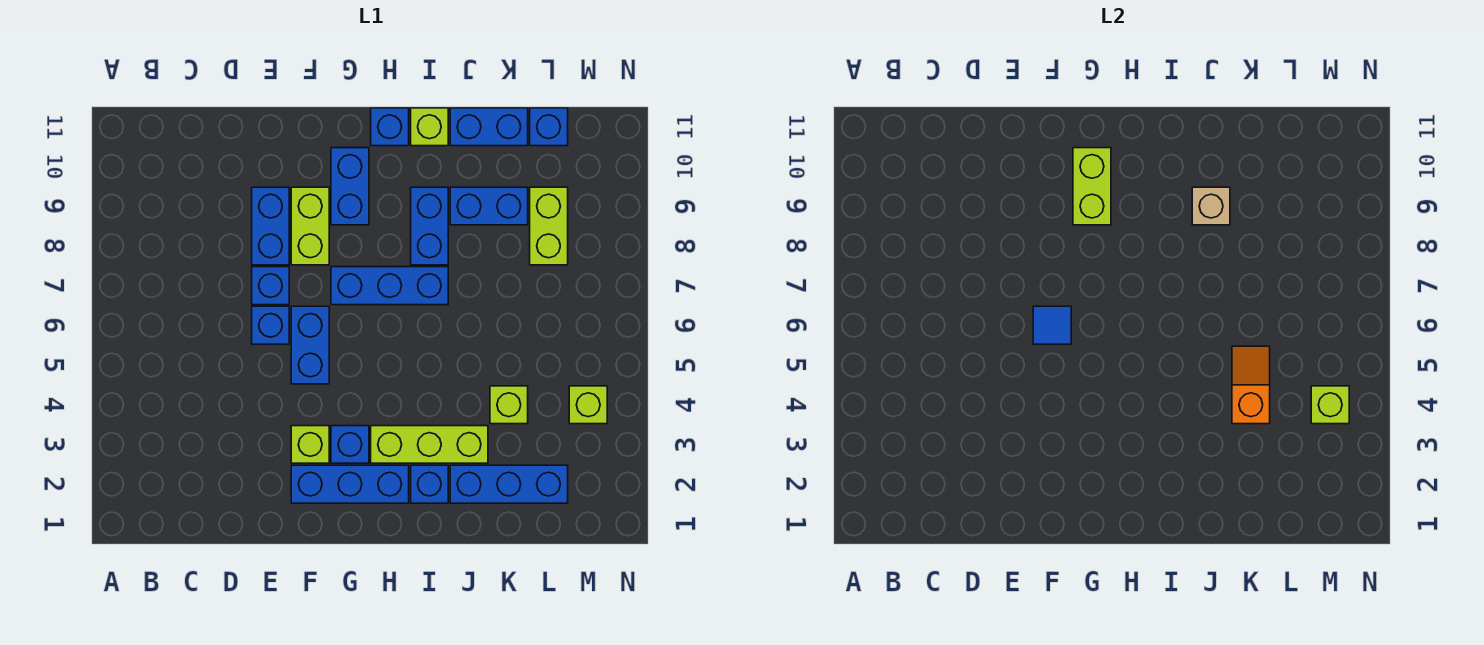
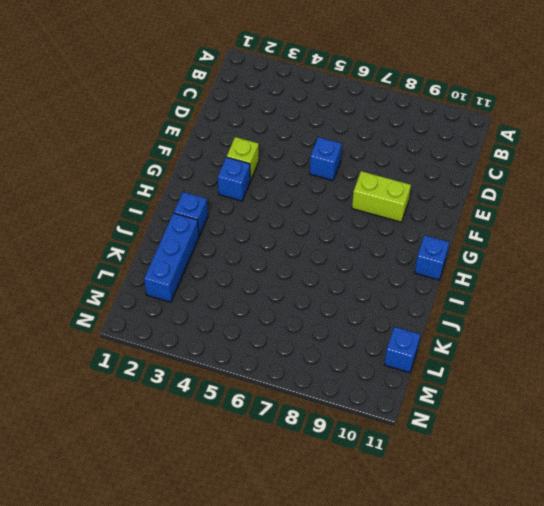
none -> blue 1x1 brick [252,267,289,305]
none -> blue 1x2 brick [252,187,289,265]
none -> blue 1x3 brick [291,465,409,503]

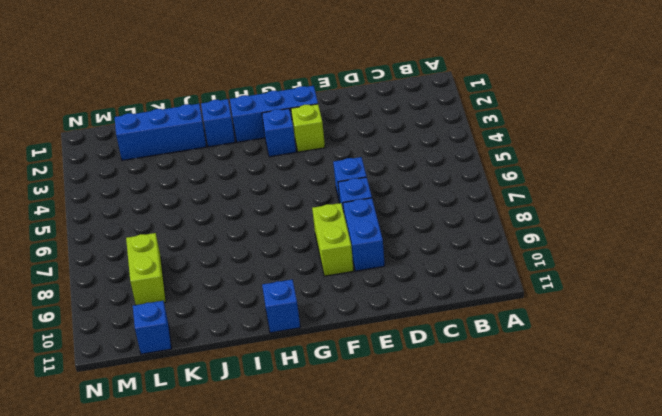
none -> blue 1x2 brick [291,306,329,384]
none -> blue 1x3 brick [331,267,448,305]
none -> blue 1x2 brick [331,148,369,225]

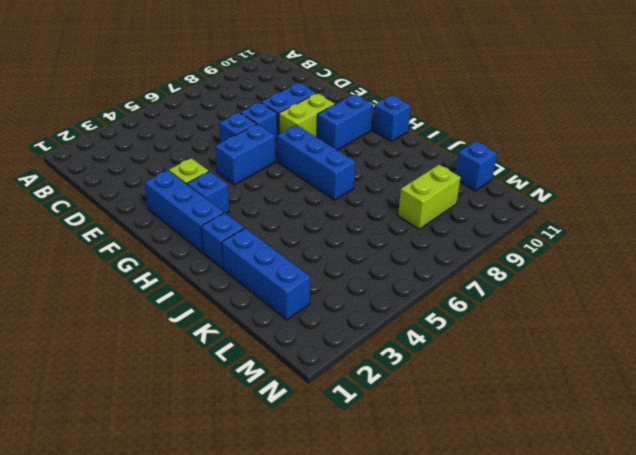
none -> lime 1x3 brick [371,426,488,463]
none -> blue 1x2 brick [411,187,448,265]
none -> lime 1x1 brick [411,108,448,146]

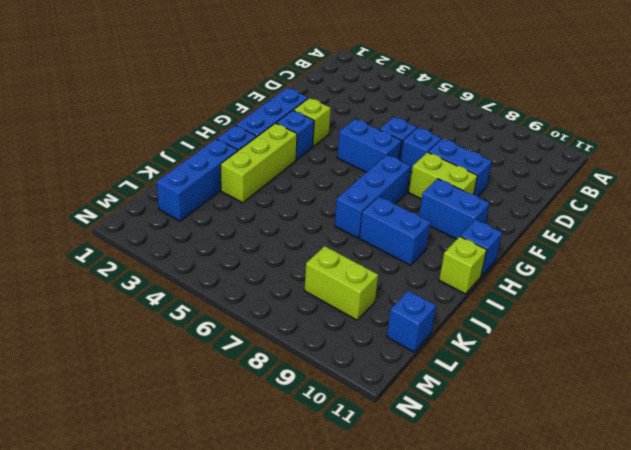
none -> blue 1x2 brick [450,187,528,225]
none -> blue 1x2 brick [450,108,528,146]
none -> lime 1x1 brick [490,386,528,424]

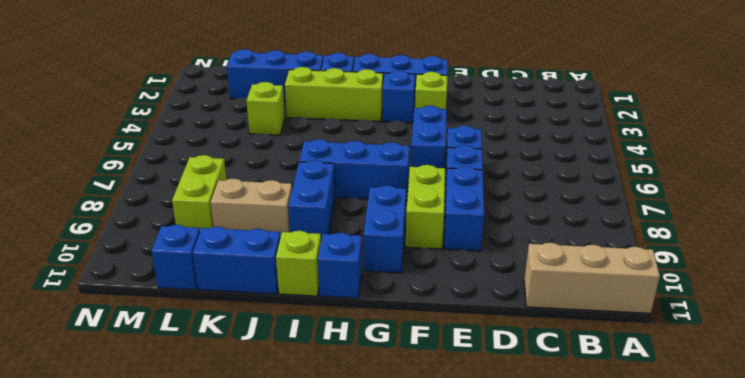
tan 1x3 brick [524,243,660,313] -> none
tan 1x2 brick [211,179,292,237] -> blue 1x2 brick [450,187,528,225]
none -> lime 1x1 brick [569,386,607,424]
none -> blue 1x1 tile [1033,306,1071,344]
none -> lime 1x2 brick [1073,148,1111,225]

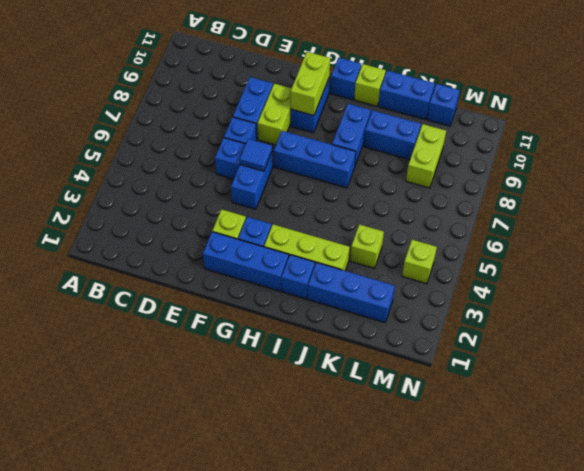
none -> tan 1x1 brick [1192,187,1230,225]
none -> orange 1x2 slope [1232,346,1270,424]
none -> lime 1x1 brick [1311,386,1349,424]

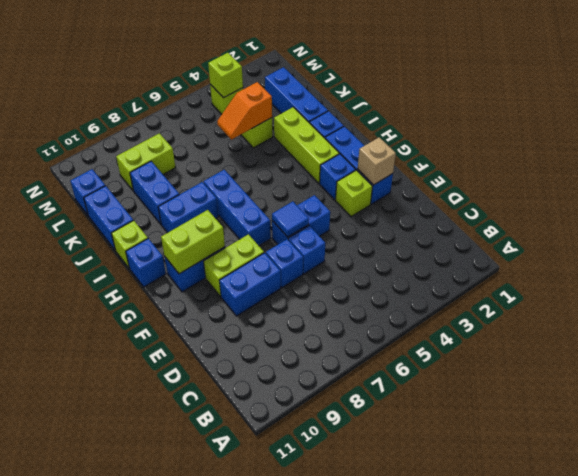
tan 1x1 brick [358,137,396,185] -> tan 1x1 brick moved to [1192,187,1230,225]

